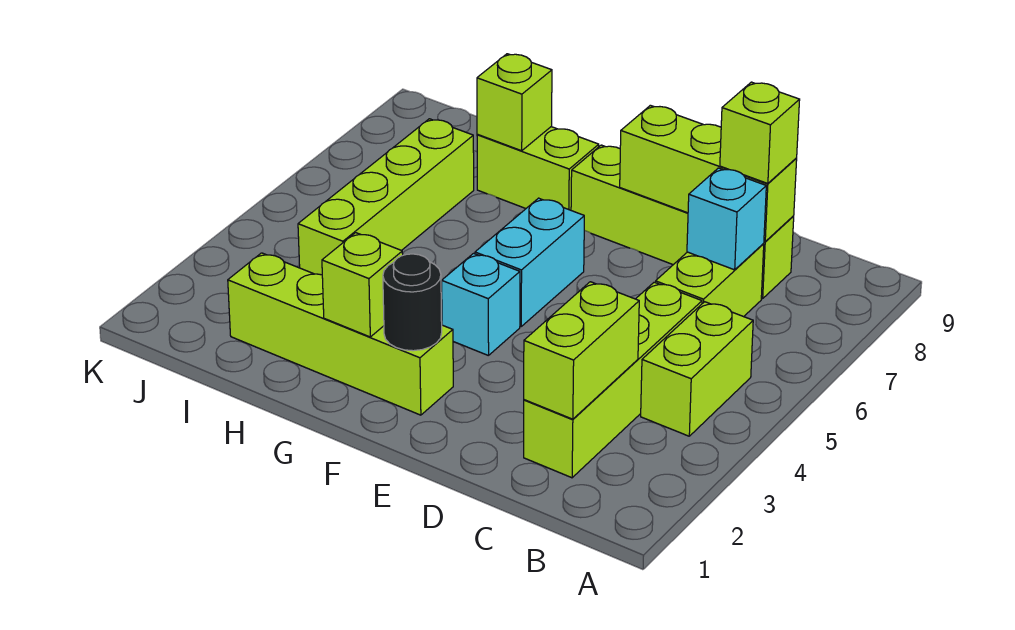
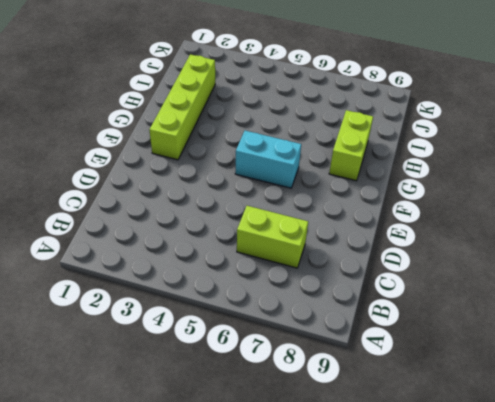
none -> lime 1x2 brick [641,302,753,436]
none -> lime 1x4 brick [524,282,702,478]
none -> lime 1x4 brick [571,145,794,299]

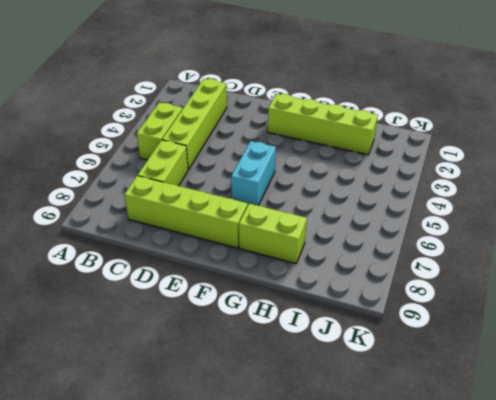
none -> cyan 1x1 brick [442,253,520,356]
none -> lime 1x4 brick [298,119,474,275]
none -> lime 1x2 brick [524,282,639,419]

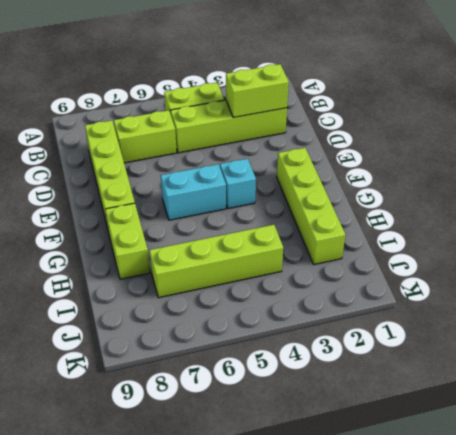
none -> cyan 1x1 brick [687,168,766,270]
none -> lime 1x3 brick [620,105,797,242]
none -> black 1x1 round brick [383,254,442,351]

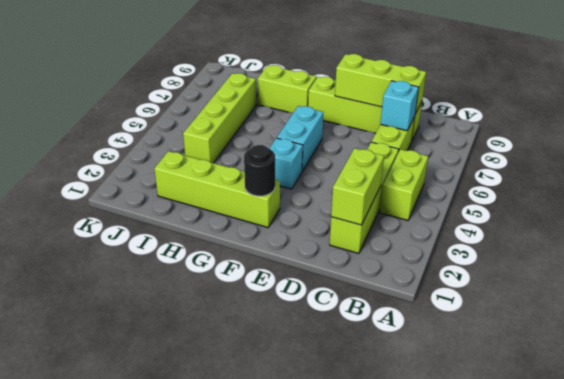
none -> lime 1x1 brick [322,233,403,337]
none -> lime 1x1 brick [477,54,552,151]
none -> lime 1x1 brick [720,82,800,184]

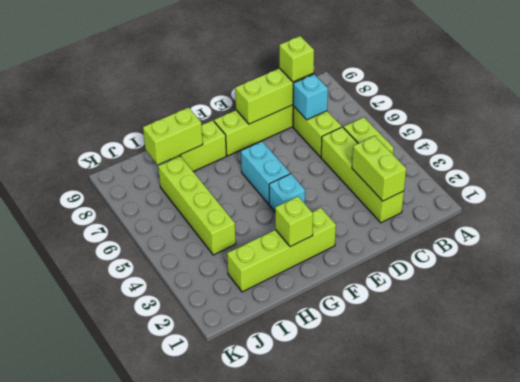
lime 1x2 brick [143,108,203,164] -> lime 1x1 brick [477,54,552,151]
none -> black 1x1 round brick [383,254,442,351]

